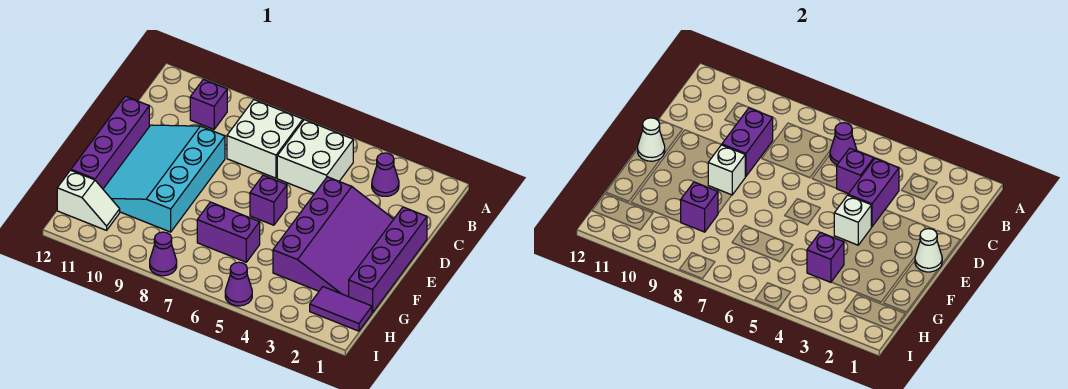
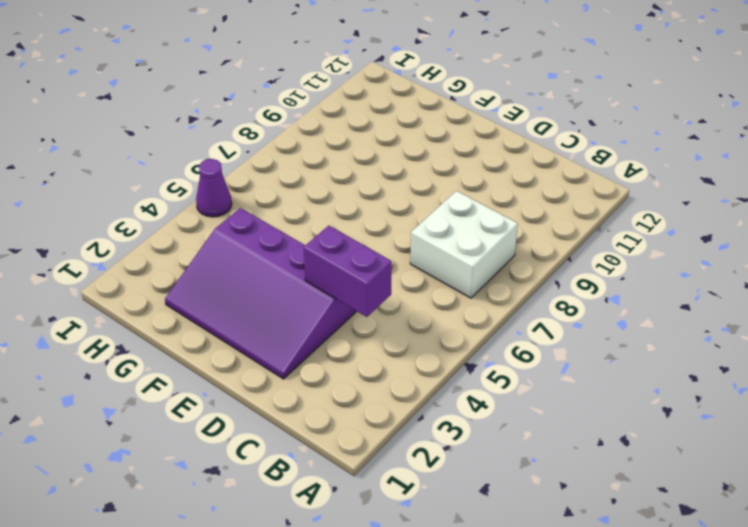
none -> purple 1x1 cone [372,153,399,196]
none -> white 2x2 brick [277,120,353,194]
none -> purple 1x1 brick [190,79,227,129]

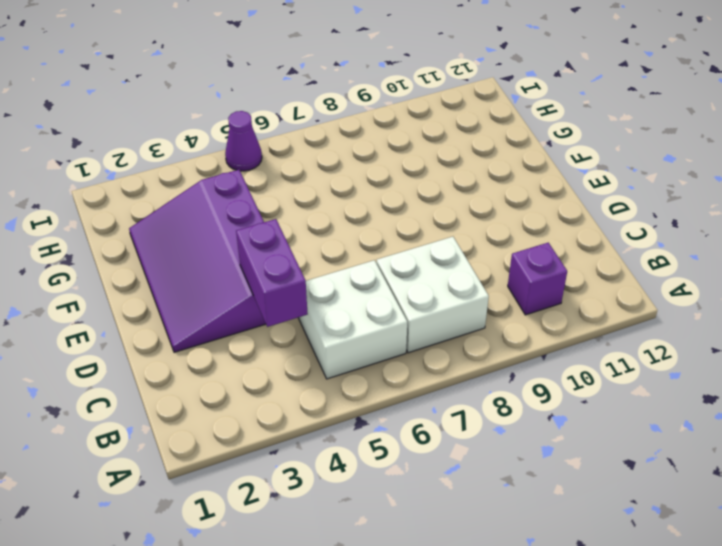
none -> purple 1x1 cone [372,153,399,196]
none -> purple 1x4 brick [349,207,427,313]
none -> cyan 3x4 slope [103,125,225,232]

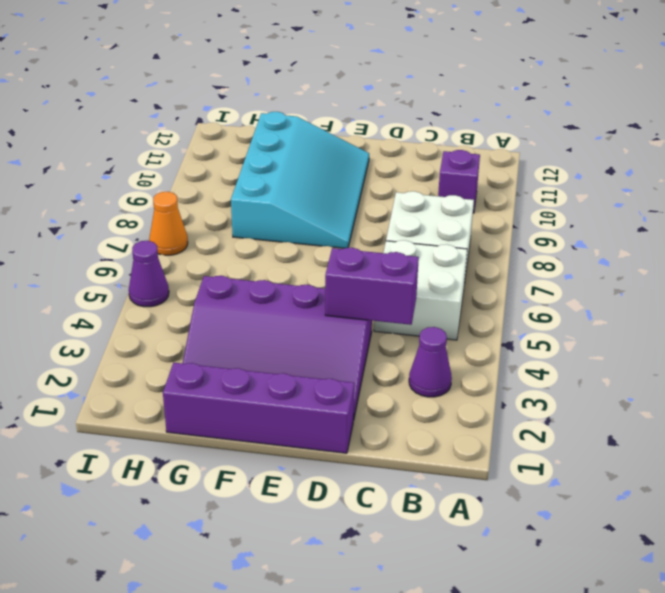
cyan 3x4 slope [231,112,369,248] -> cyan 3x4 slope turned to [103,125,225,232]
orange 1x1 cone [149,192,188,255] -> none
none -> purple 1x4 brick [71,96,149,189]
none -> purple 1x1 brick [250,175,287,225]
none -> purple 1x2 brick [197,202,260,262]

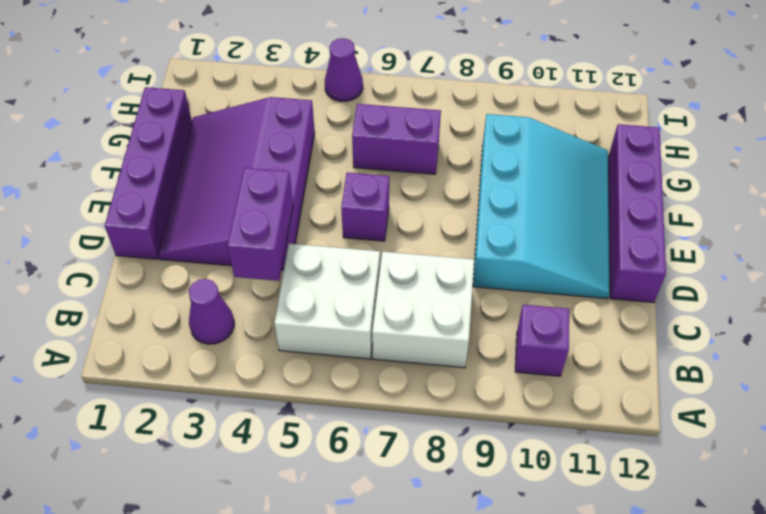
none -> purple 1x2 tile [310,287,372,331]
none -> white 1x2 slope [57,170,120,230]
none -> purple 1x1 cone [150,232,177,276]

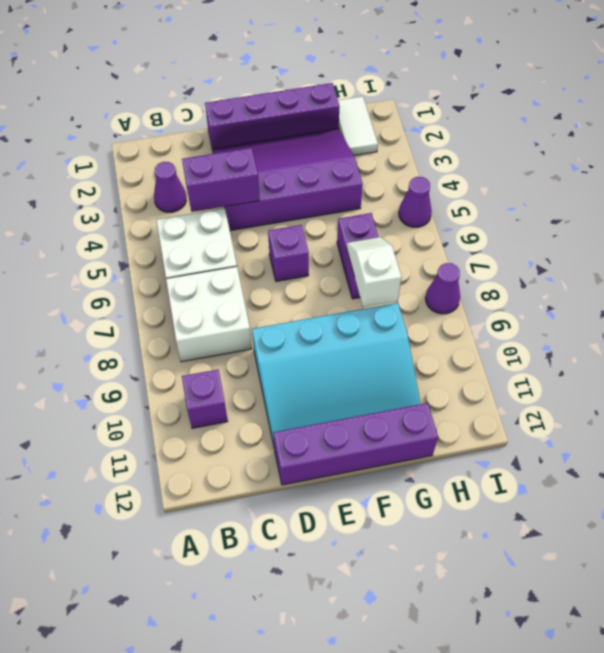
white 1x2 slope [346,237,402,307] -> white 1x2 slope moved to [57,170,120,230]
white 1x2 tile [338,96,378,155] -> purple 1x2 tile [310,287,372,331]
none -> purple 1x1 cone [830,123,857,165]
none -> purple 1x1 brick [836,148,874,194]
none -> purple 1x2 brick [722,108,773,177]

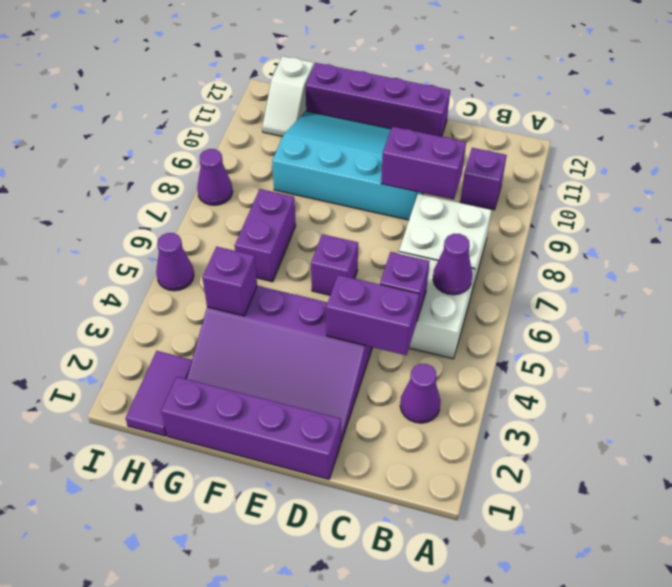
none -> white 1x1 cone [915,229,942,272]
none -> white 1x1 brick [834,195,871,245]
none -> white 1x1 brick [708,145,745,195]

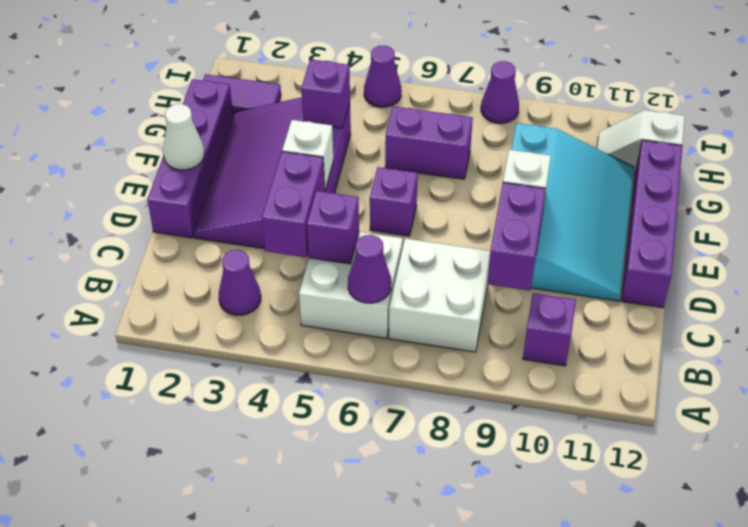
none -> white 1x1 cone [638,118,665,161]
none -> purple 1x1 brick [681,182,718,232]

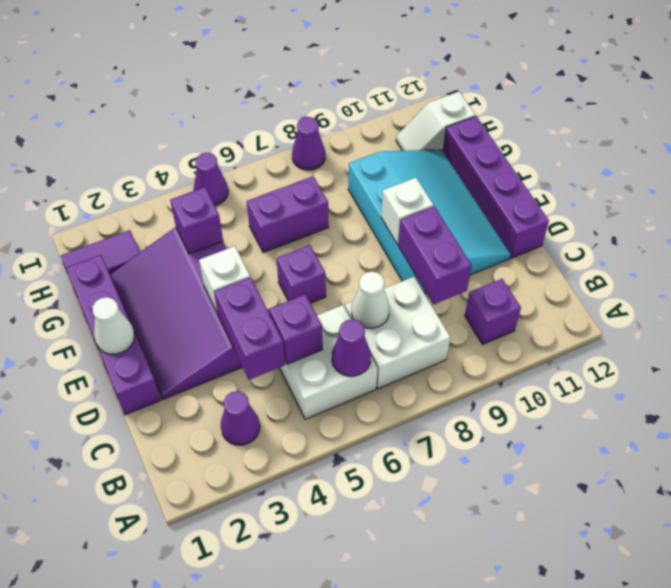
white 1x1 cone [351,271,390,328] -> white 1x1 cone moved to [638,118,665,161]
none -> purple 1x1 brick [681,182,718,232]

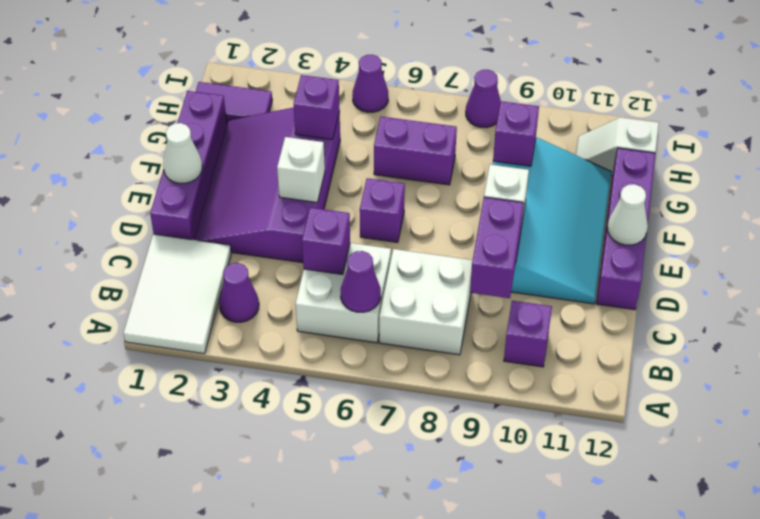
white 2x3 tile [123,234,231,354] -> none
none -> purple 1x2 brick [848,158,899,227]

